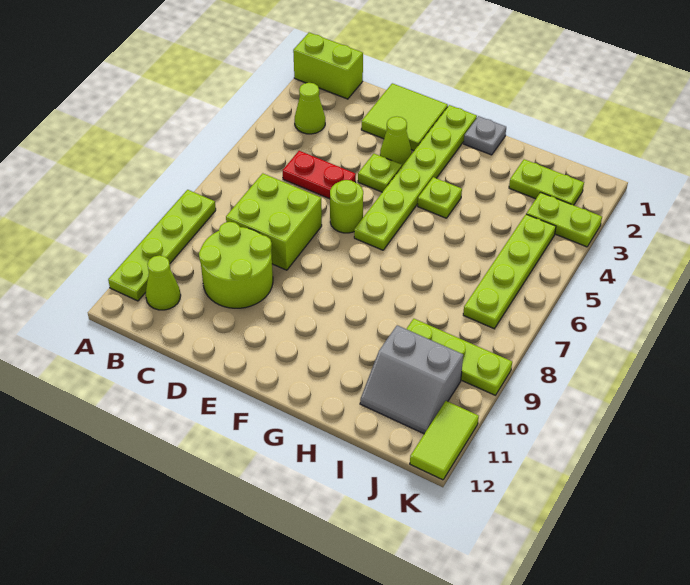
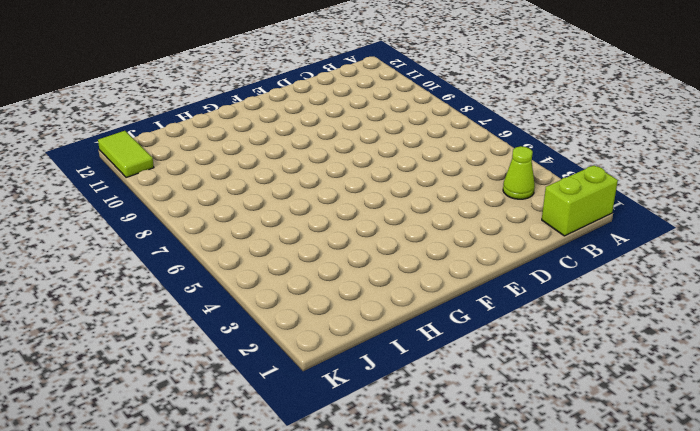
none -> lime 1x4 plate [108,190,216,301]
none -> lime 1x1 cone [145,255,181,310]
none -> red 1x2 plate [283,151,356,199]

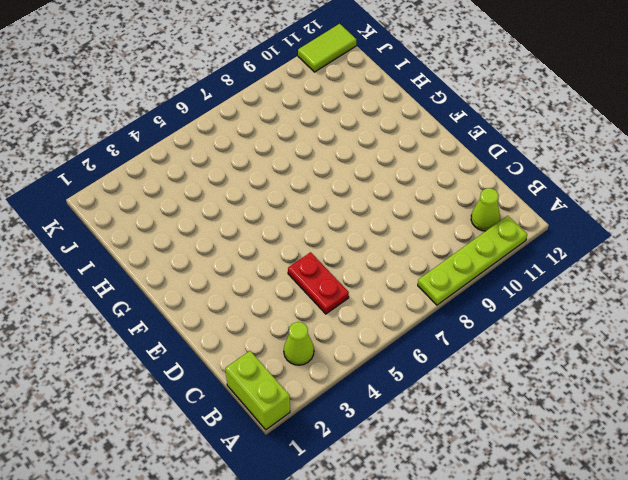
none -> lime 2x2 brick [226,173,322,270]
none -> lime 2x2 round brick [199,222,273,308]
none -> lime 2x2 tile [361,83,448,151]

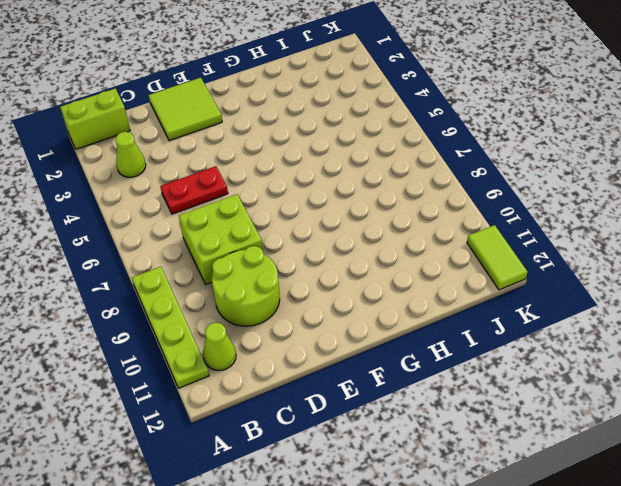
none -> lime 1x1 cone [380,117,412,166]
none -> lime 1x1 plate [358,154,402,192]
none -> lime 1x1 round brick [330,180,363,233]

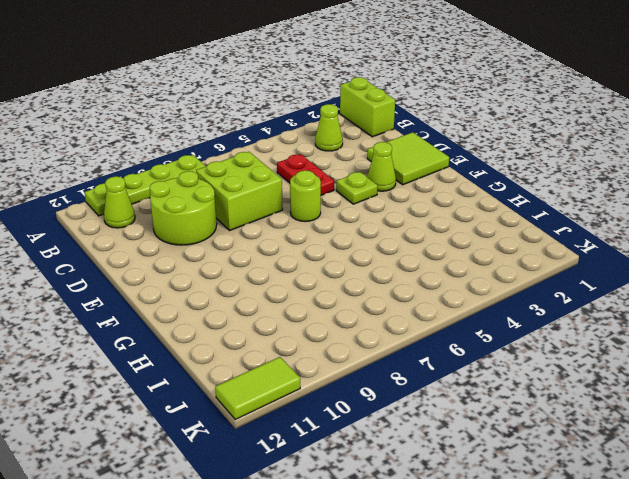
none -> lime 1x6 plate [354,105,477,250]
none -> grey 1x1 plate [464,116,506,155]
none -> lime 1x1 plate [418,177,462,218]

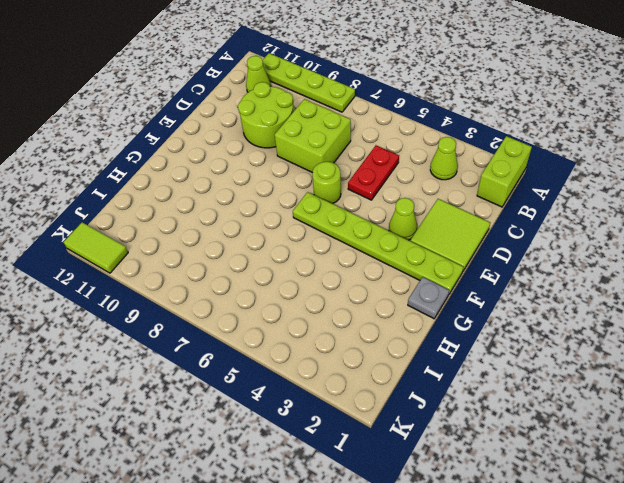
none -> lime 1x1 plate [358,154,402,192]
none -> lime 1x1 plate [418,177,462,218]
none -> lime 1x2 plate [509,159,584,205]

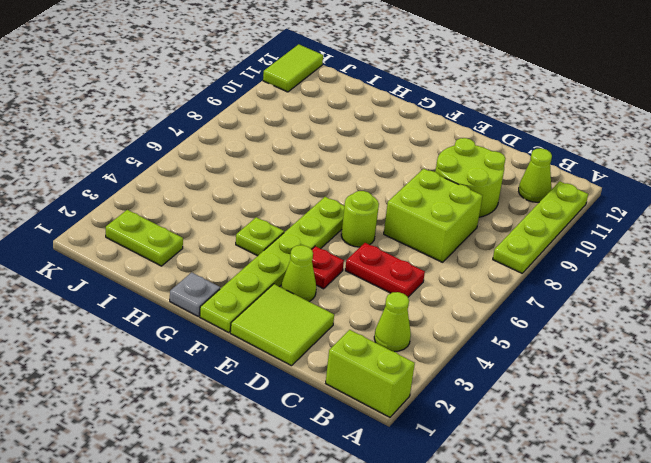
red 1x1 plate [312,246,344,289] -> lime 1x1 plate [358,154,402,192]
none -> lime 1x3 plate [407,319,512,395]
none -> grey 2x2 slope [360,325,463,434]
none -> lime 1x2 plate [526,192,602,247]

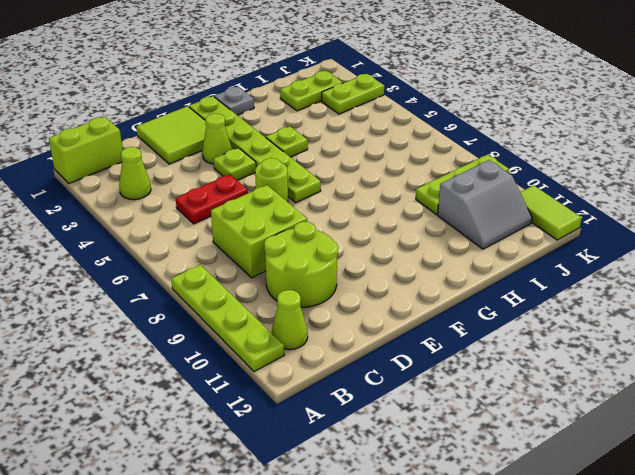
none -> lime 1x4 plate [463,214,556,329]

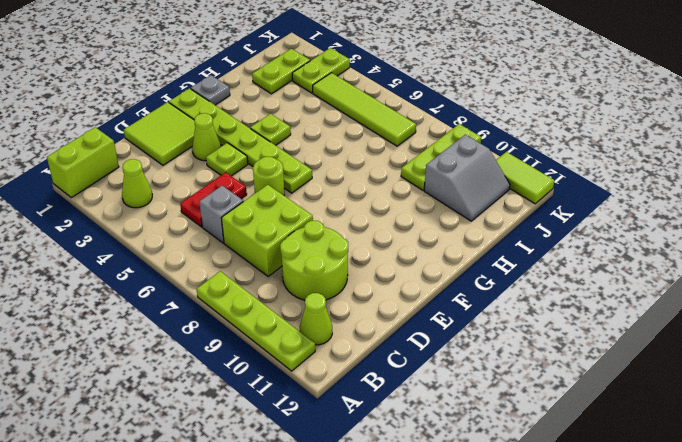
grey 1x1 brick [199,186,243,243] -> none
lime 1x4 tile [313,73,416,146] -> lime 1x4 plate [463,214,556,329]

